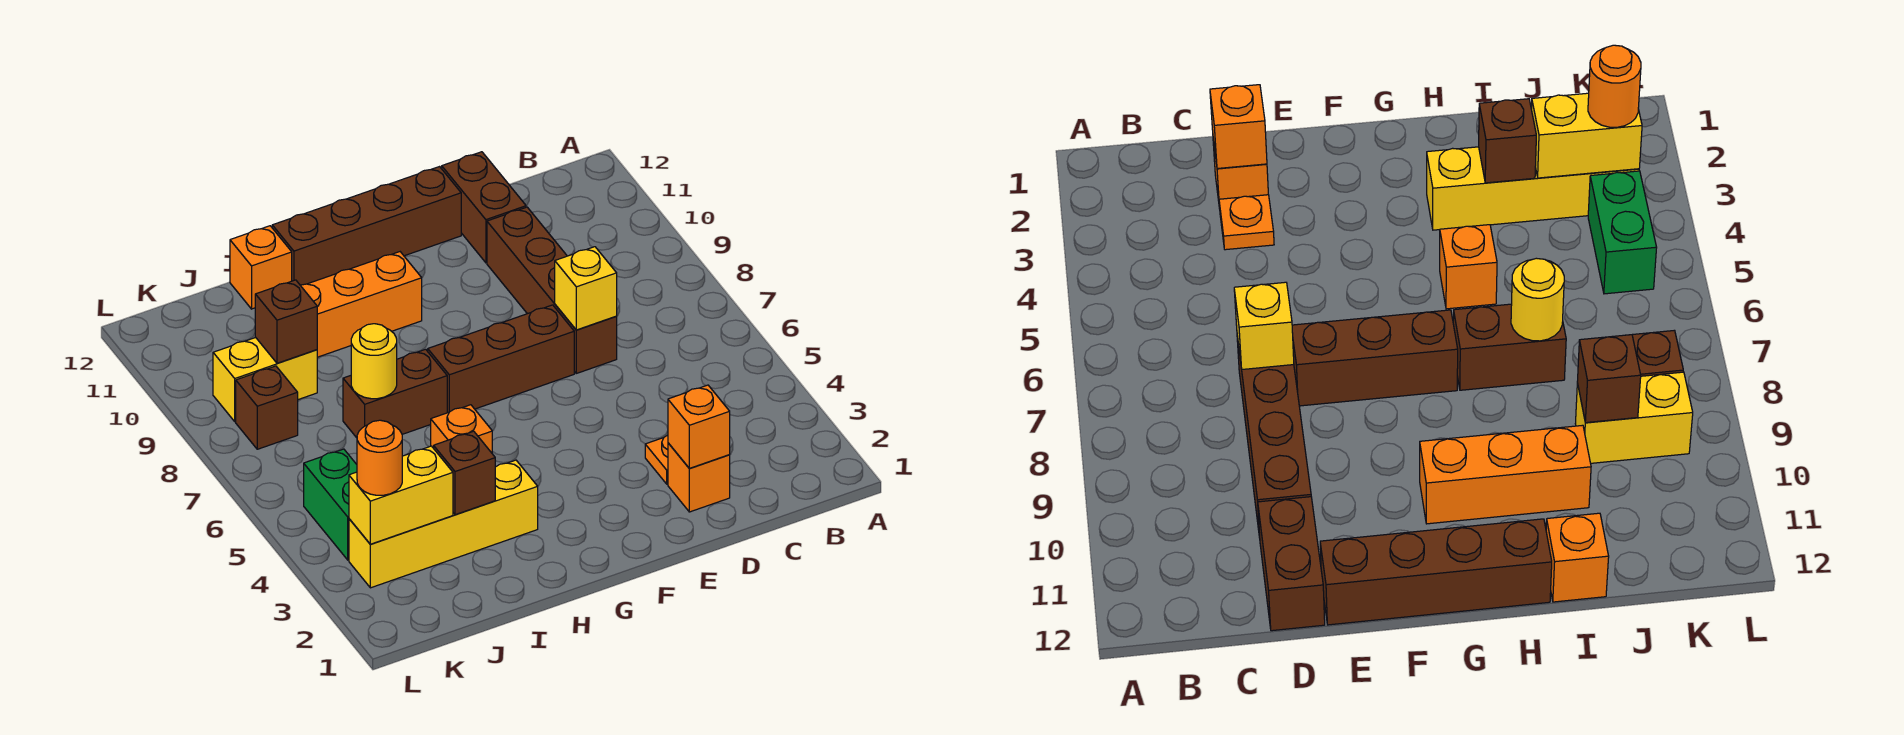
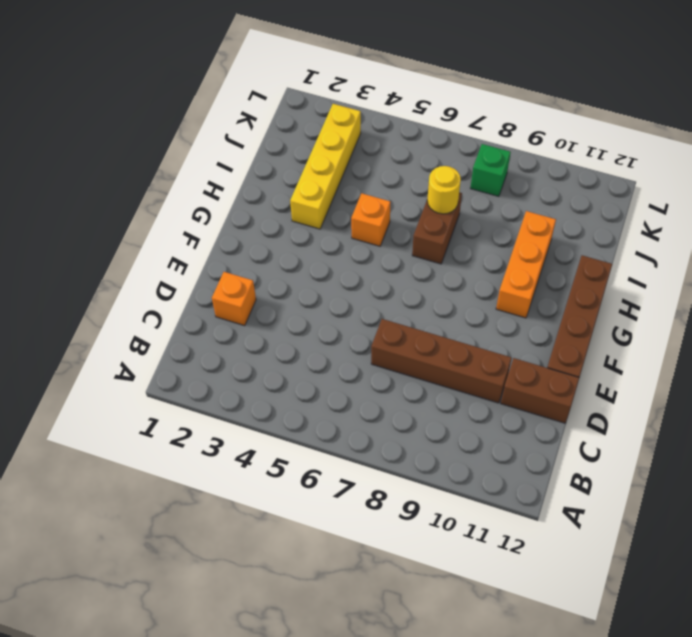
green 1x1 brick [470,144,511,197] -> brown 1x1 brick [236,366,298,449]
none -> orange 1x1 plate [645,435,668,484]
none -> brown 1x3 brick [428,305,574,413]
none -> orange 1x1 brick [230,226,292,309]

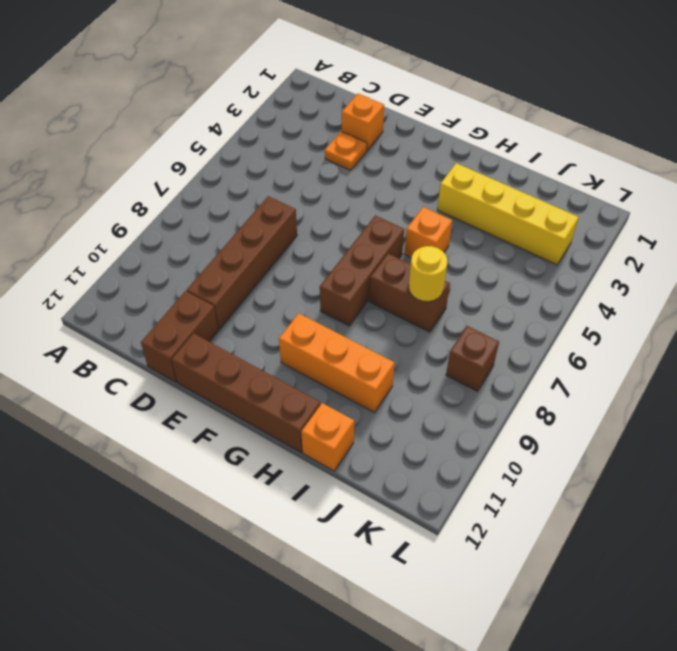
brown 1x3 brick [320,215,404,326] -> brown 1x3 brick turned to [428,305,574,413]
none -> yellow 1x2 brick [213,338,317,422]
none -> green 1x2 brick [304,449,357,560]
none -> orange 1x1 brick [668,385,730,469]

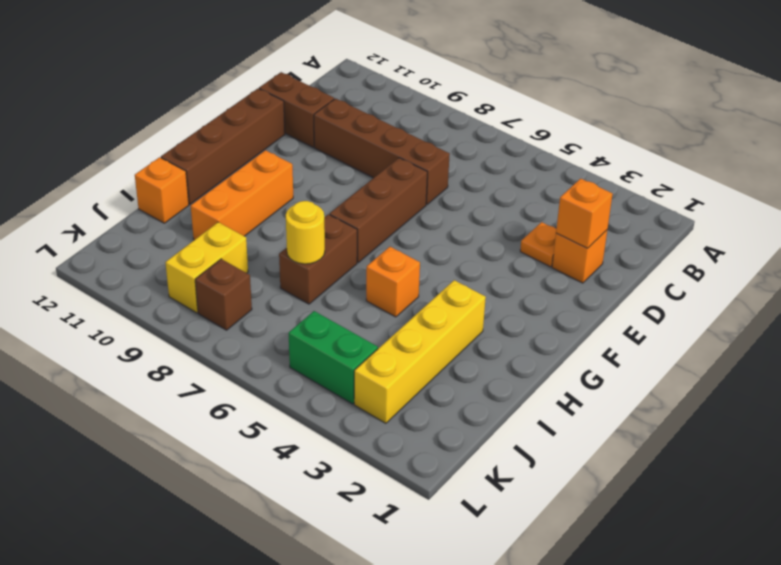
none -> yellow 1x1 brick [555,247,617,330]
none -> brown 1x1 brick [434,431,495,515]
none -> yellow 1x2 brick [349,446,453,544]

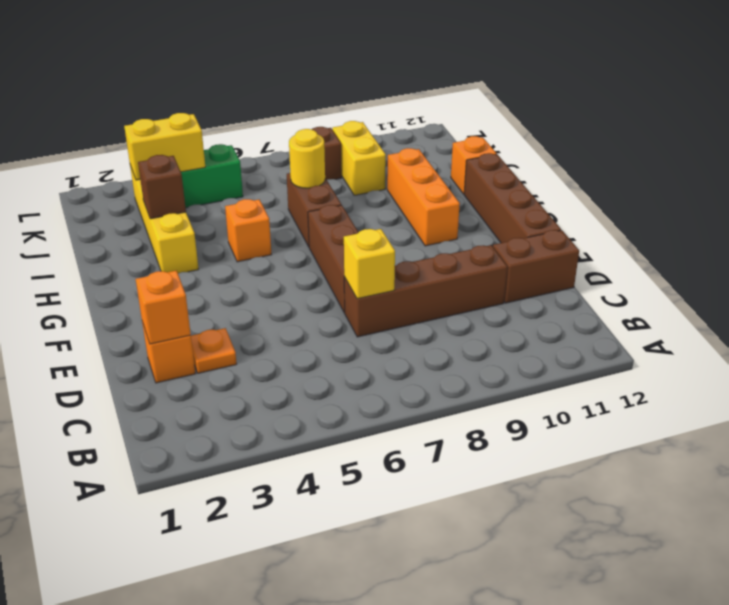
yellow 1x2 brick [124,113,205,180] -> yellow 1x2 brick turned to [349,446,453,544]
none -> brown 1x1 brick [255,280,317,363]
none -> orange 1x1 round brick [357,420,402,495]

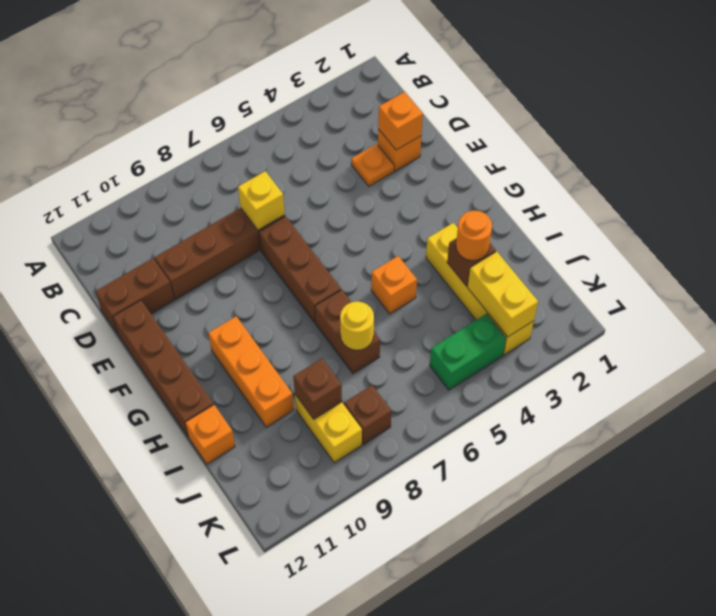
orange 1x1 round brick [456,211,492,261] -> orange 1x1 round brick moved to [357,420,402,495]

